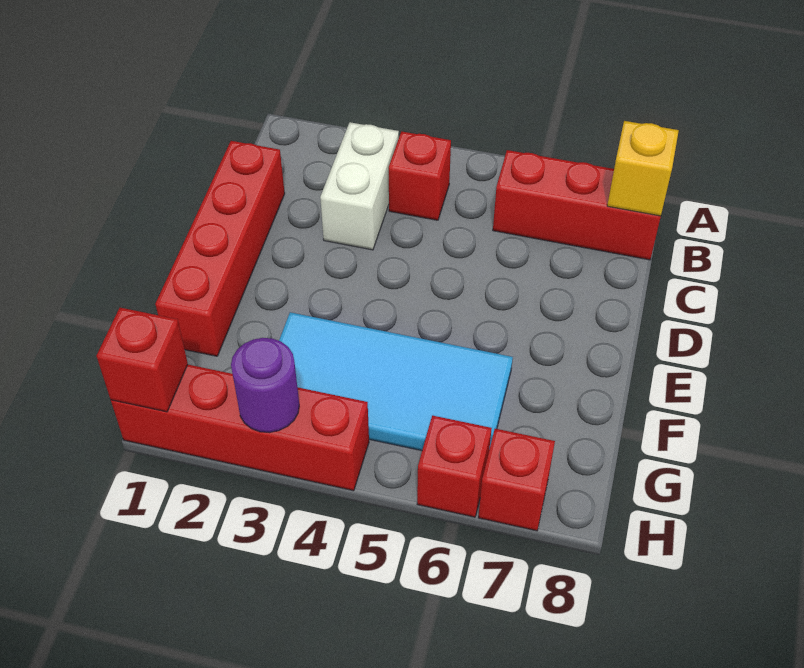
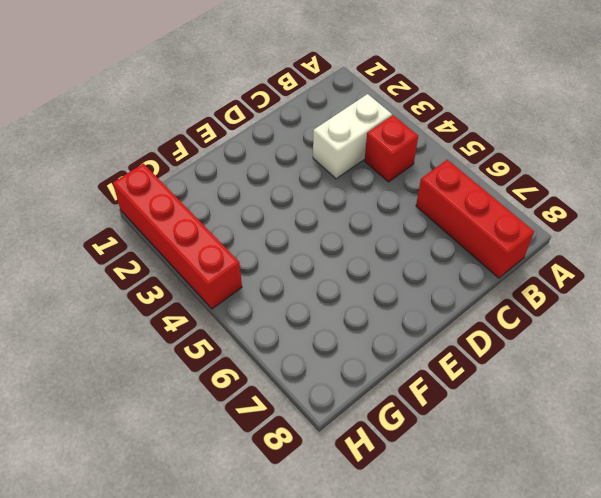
none -> red 1x4 brick [155,141,285,356]
none -> cyan 2x4 tile [279,312,513,451]

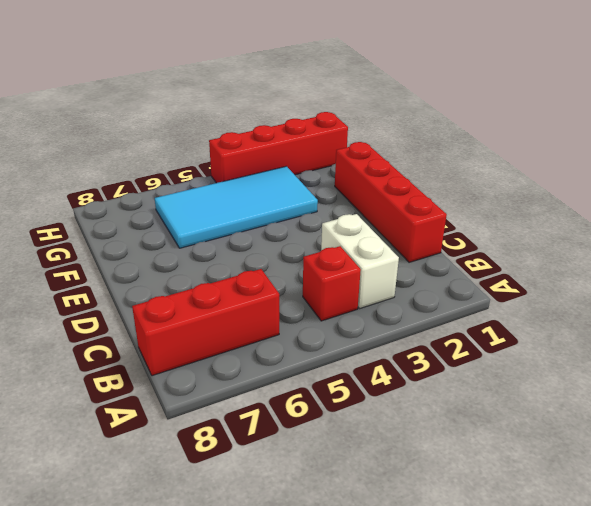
none -> red 1x1 brick [417,415,492,517]
none -> red 1x1 brick [478,429,555,531]

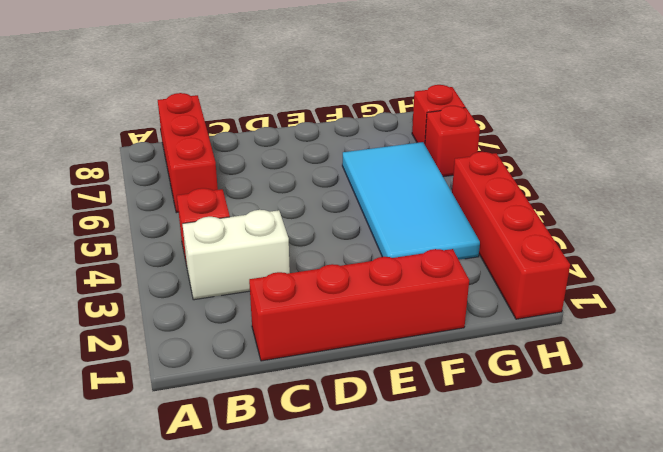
none -> yellow 1x1 brick [607,121,679,216]
none -> red 1x1 brick [97,308,188,412]

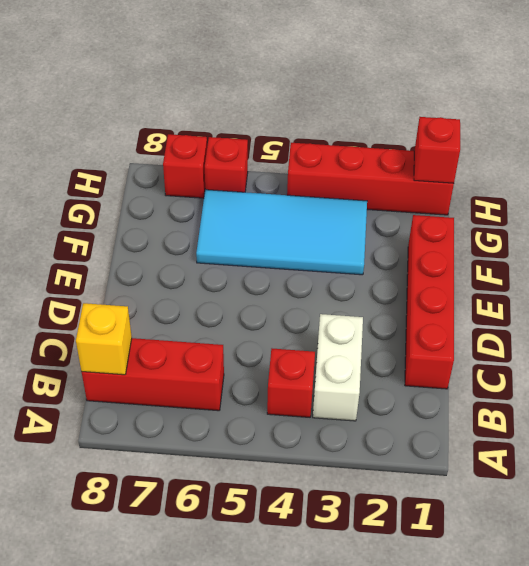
none -> purple 1x1 round brick [231,338,299,433]

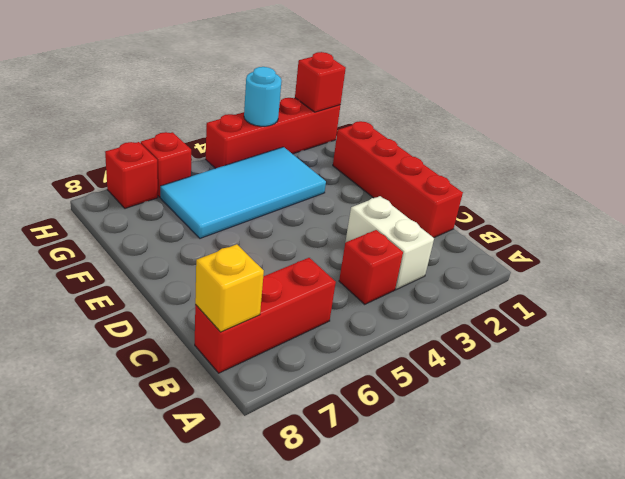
cyan 1x1 round brick [244,67,282,126] -> purple 1x1 round brick [231,338,299,433]

